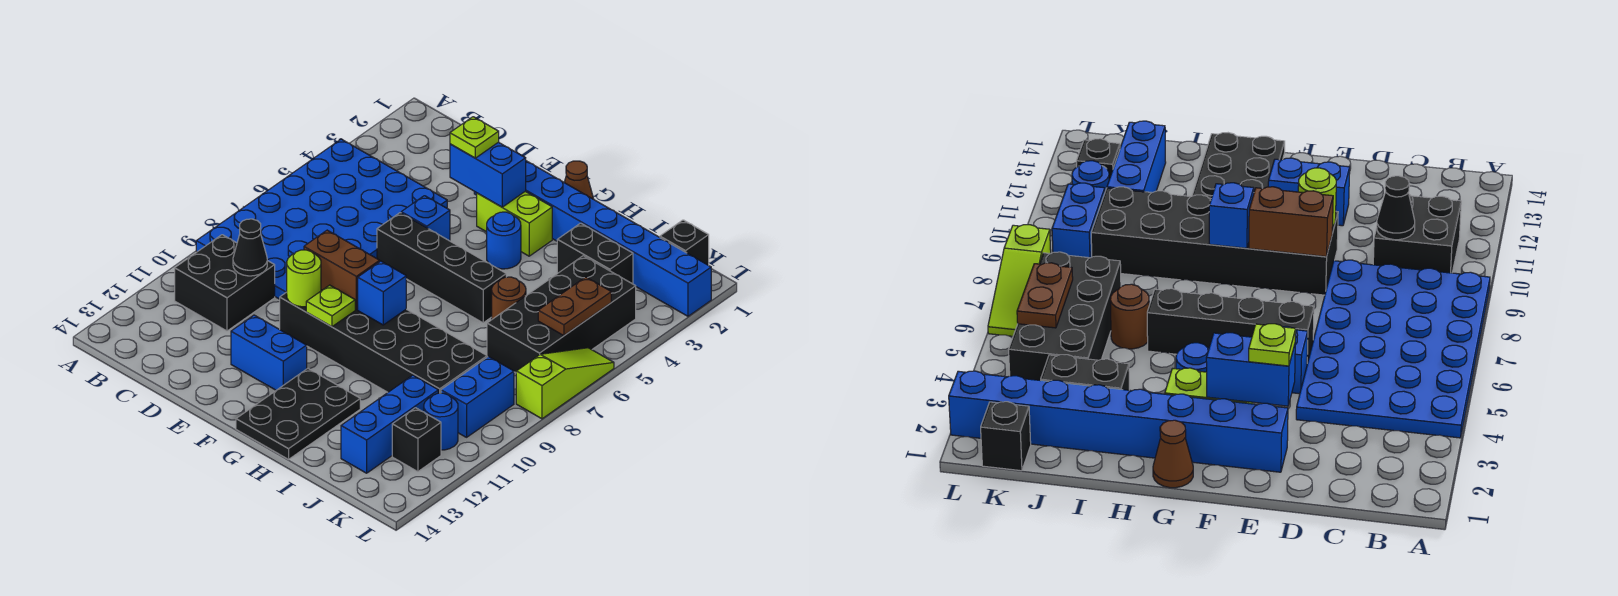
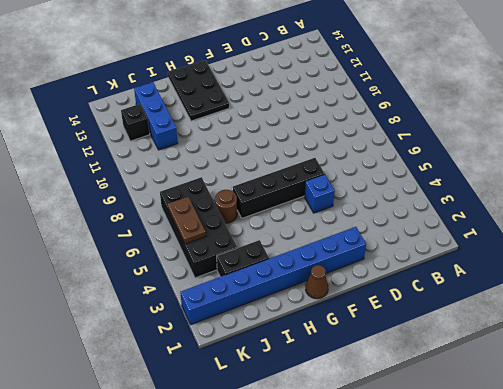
none -> blue 4x6 plate [196,139,447,299]
none -> black 2x2 brick [175,235,275,331]
none -> black 2x6 brick [280,290,487,393]

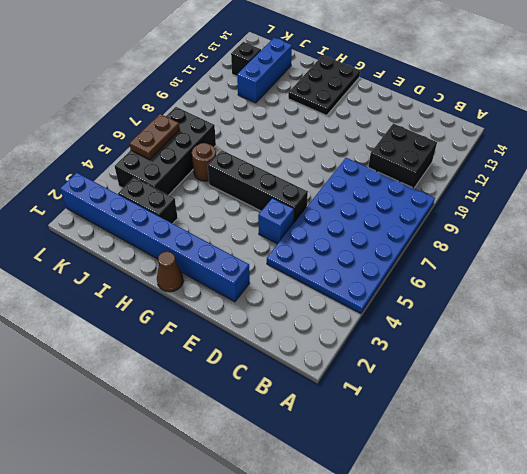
none -> black 2x6 brick [280,290,487,393]
none -> blue 1x2 brick [231,315,307,390]
none -> lime 1x2 brick [477,191,552,256]

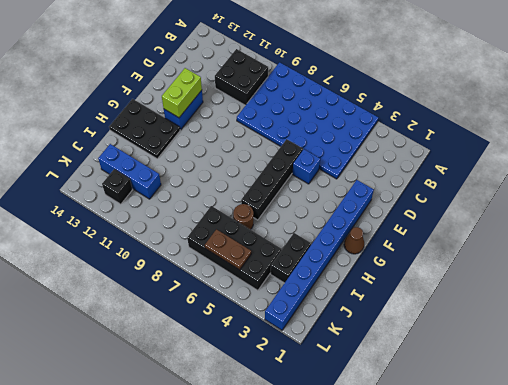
lime 1x2 brick [162,68,202,118] -> lime 1x2 brick moved to [477,191,552,256]
none -> black 2x6 brick [280,290,487,393]
none -> blue 1x1 round brick [487,212,521,269]
none -> black 1x1 brick [660,220,709,265]

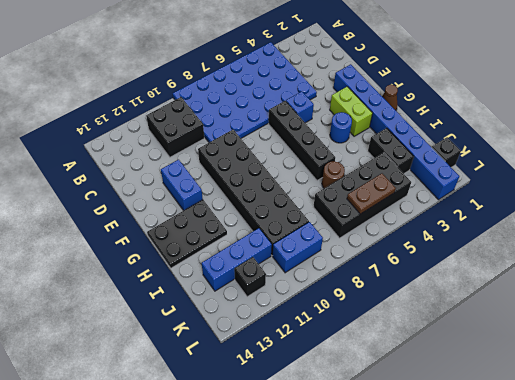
none -> blue 1x1 round brick [424,393,458,450]
none -> lime 1x3 slope [516,348,614,419]
none -> black 1x1 cone [233,219,267,276]

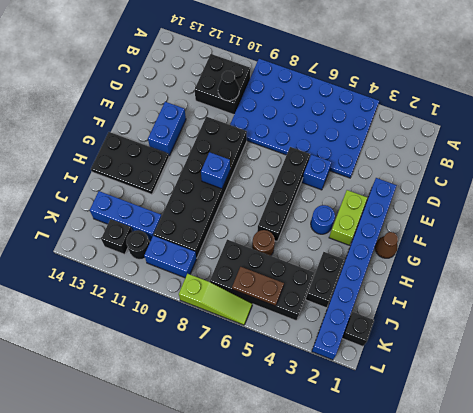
black 1x1 round brick [126,231,150,260] -> blue 1x1 round brick [424,393,458,450]
none -> blue 1x2 brick [450,142,526,207]
none -> brown 1x2 brick [304,230,380,309]
none -> lime 1x1 round brick [287,250,321,307]

